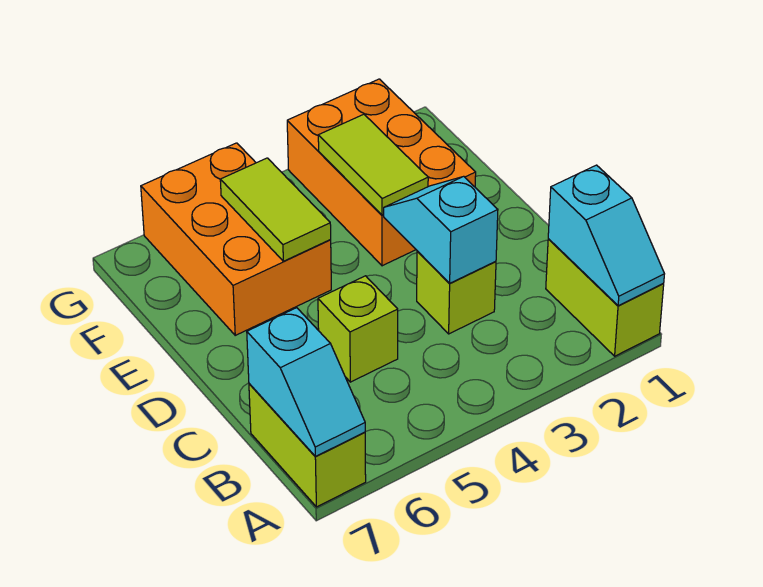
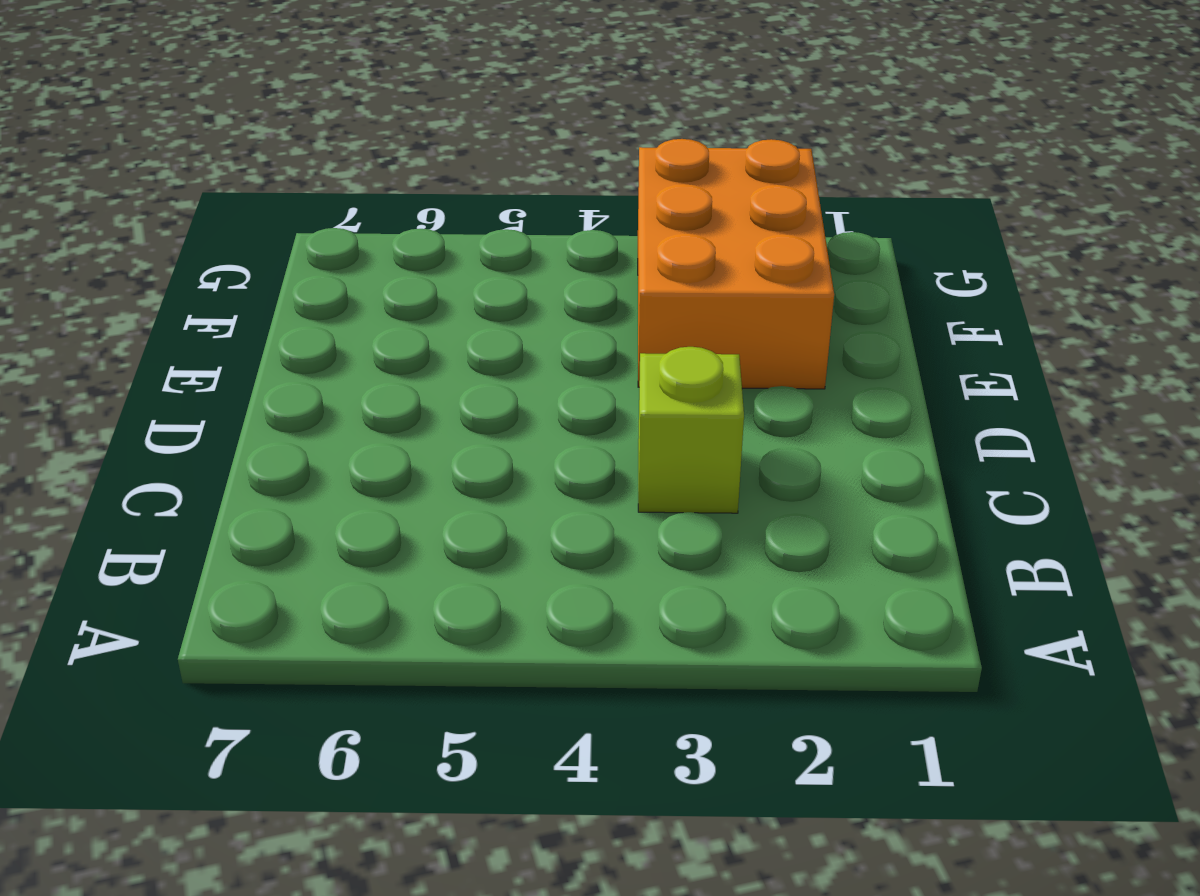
none -> lime 1x2 brick [546,239,664,356]
none -> lime 1x2 brick [249,384,366,507]

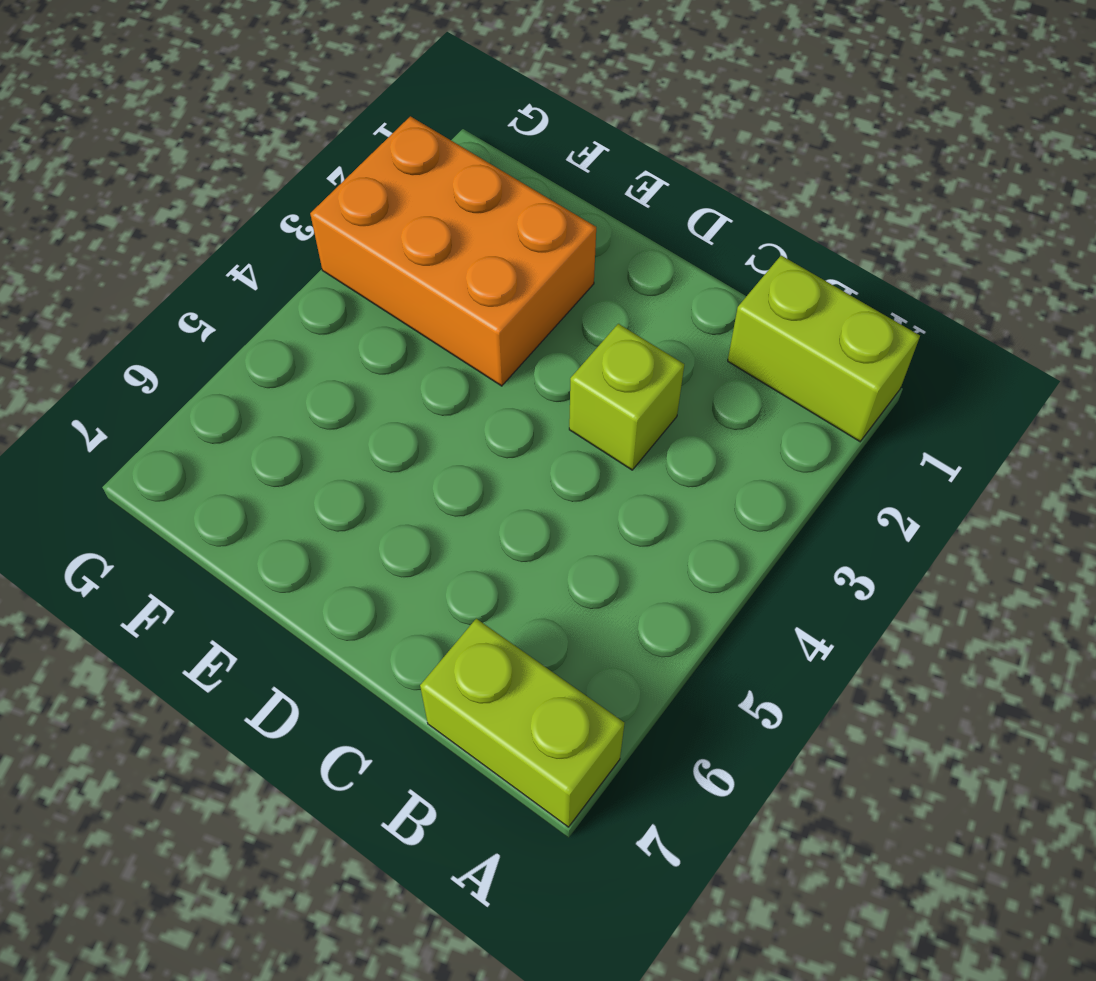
none -> lime 1x1 brick [318,276,398,382]
none -> orange 2x3 brick [141,143,331,335]

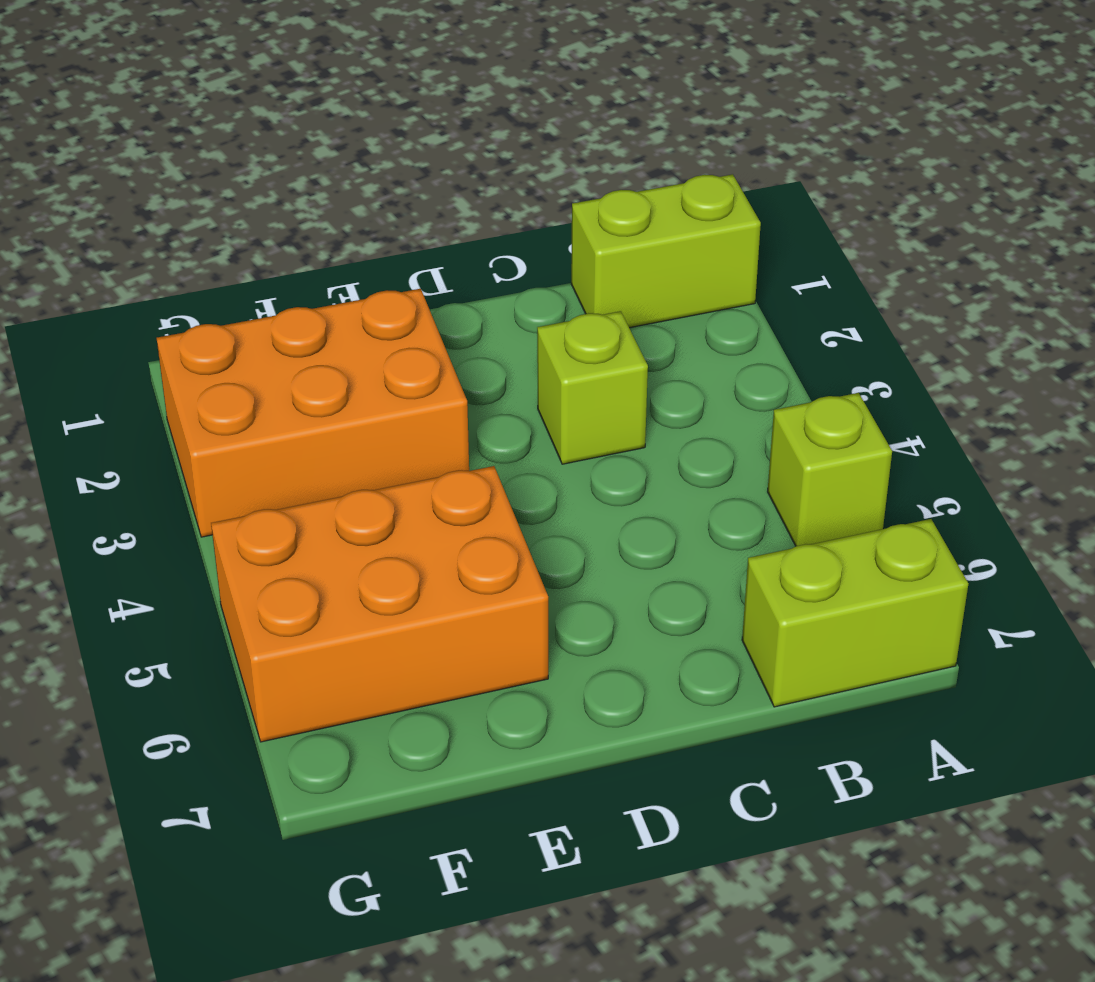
lime 1x1 brick [768,393,892,546] -> lime 1x1 brick moved to [318,276,398,382]
none -> cyan 1x2 slope [548,165,664,306]
none -> cyan 1x2 slope [247,308,365,456]

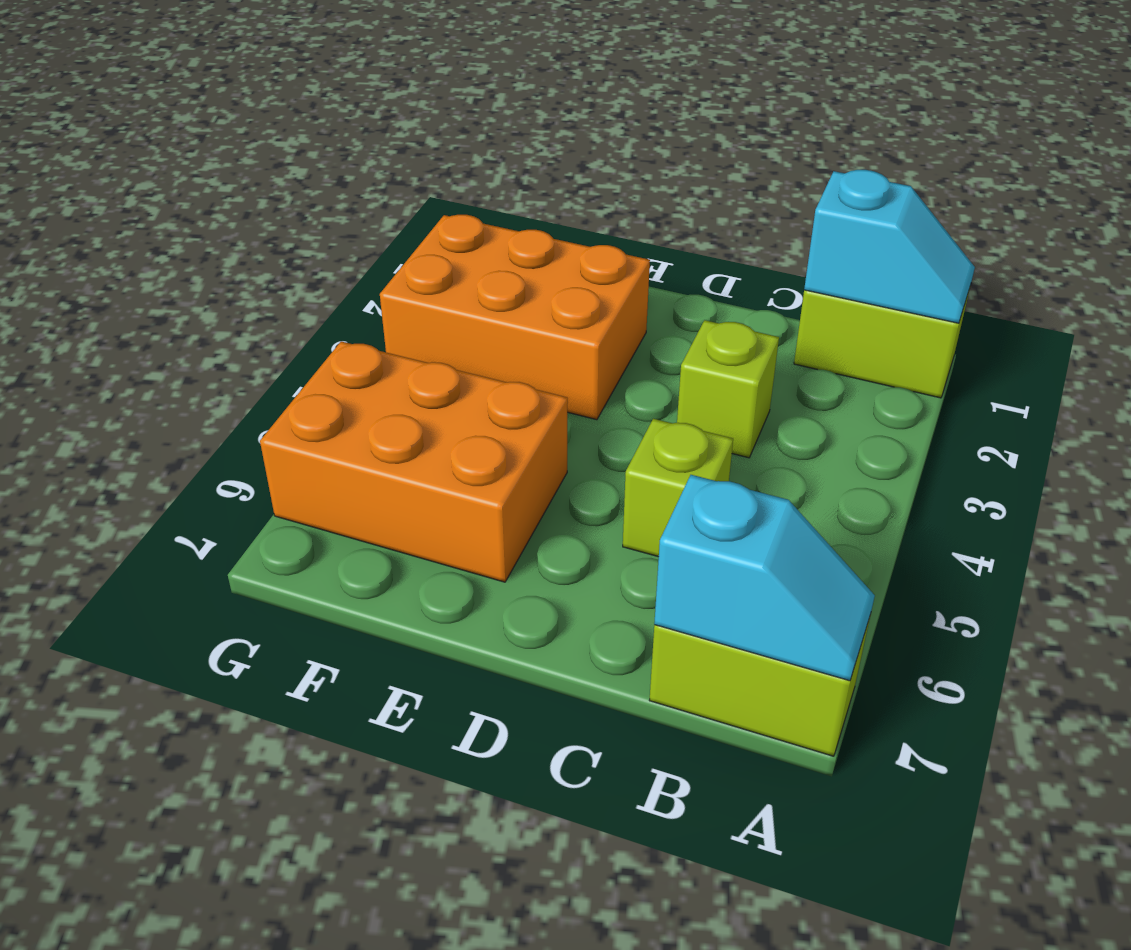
none -> cyan 1x2 slope [384,176,498,283]
none -> lime 1x2 tile [318,114,428,215]

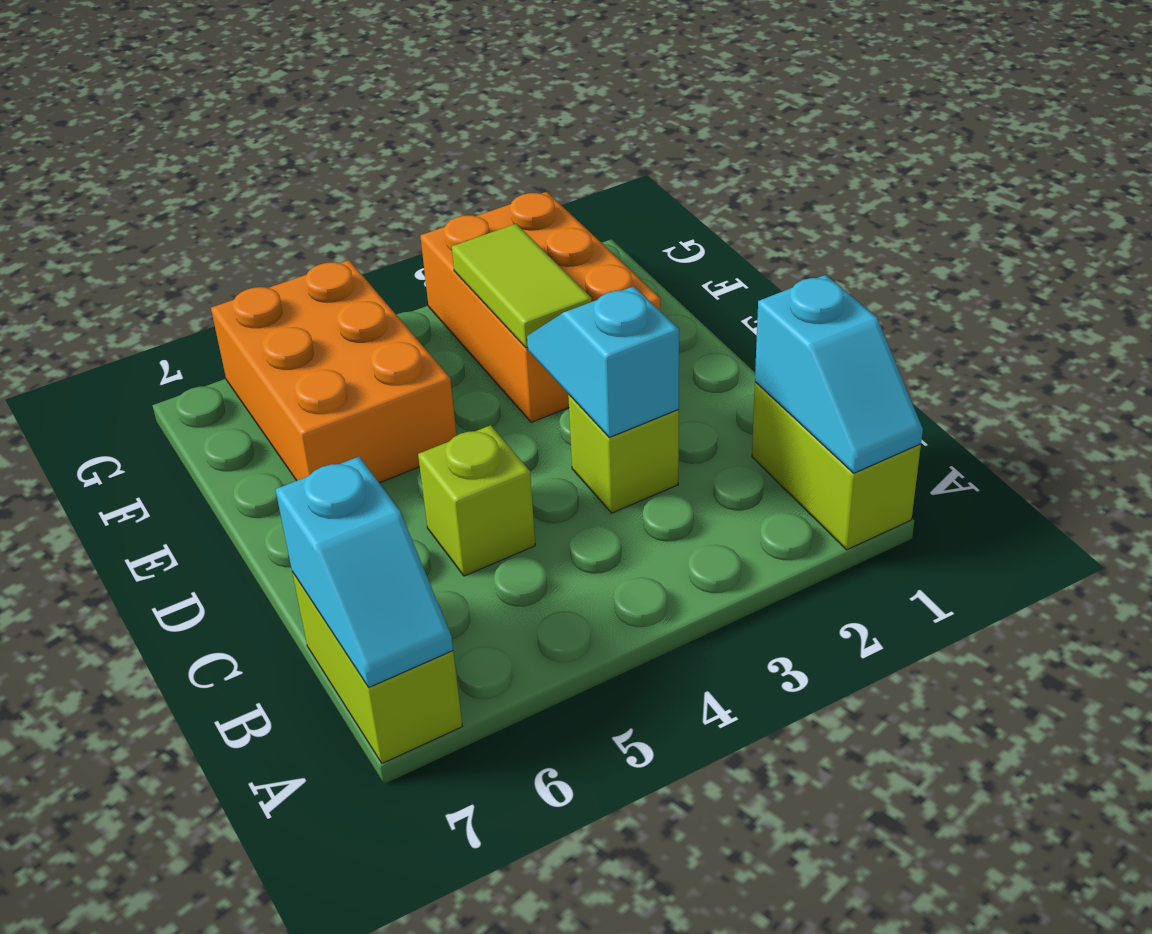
none -> lime 1x2 tile [220,158,331,261]

